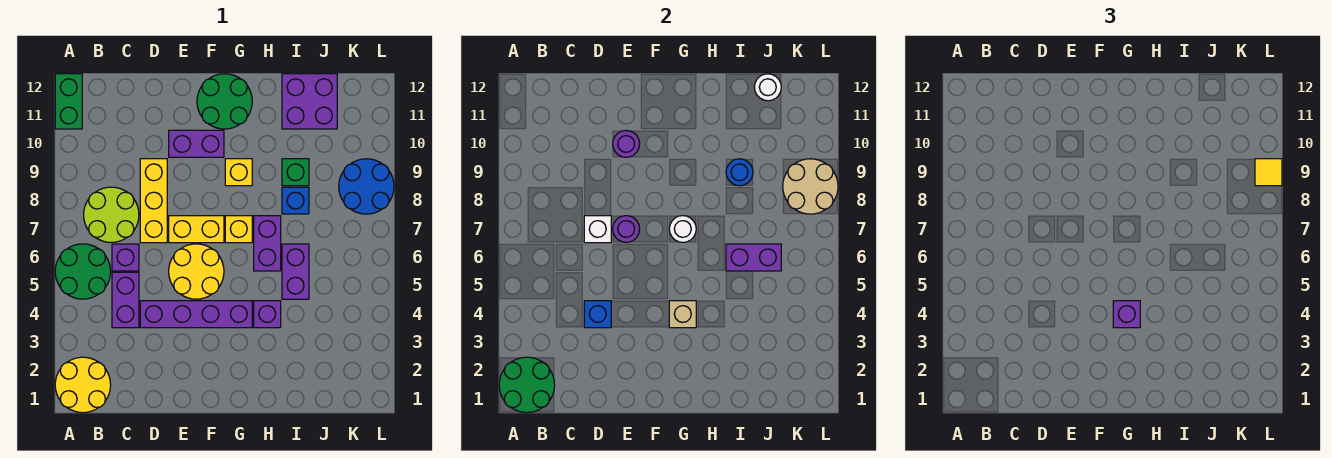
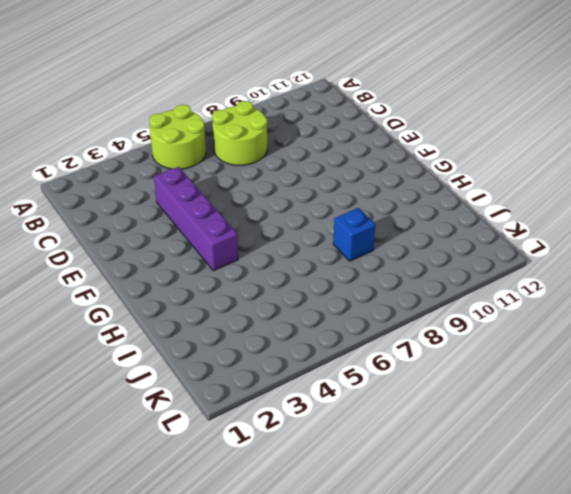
lime 2x2 round brick [149,105,206,169] -> green 2x2 round brick [55,244,111,299]
none -> yellow 2x2 round brick [55,357,111,413]
none -> green 1x2 brick [55,74,82,129]
none -> purple 1x2 brick [112,272,139,328]
none -> purple 1x1 brick [112,244,139,271]

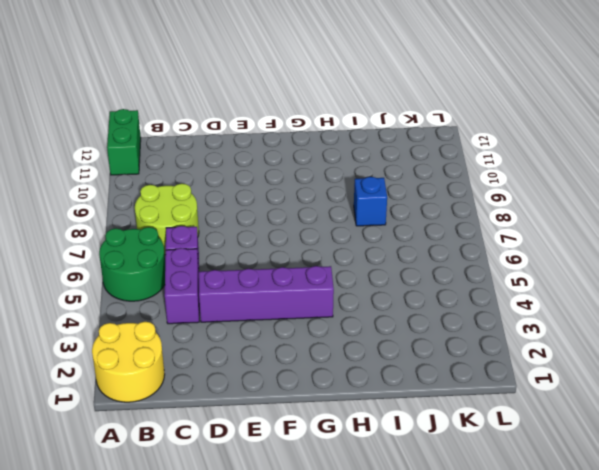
none -> yellow 1x3 brick [140,159,167,243]
none -> yellow 2x2 round brick [169,244,224,299]
none -> yellow 1x2 brick [169,216,224,243]
none -> purple 1x2 brick [169,130,224,157]

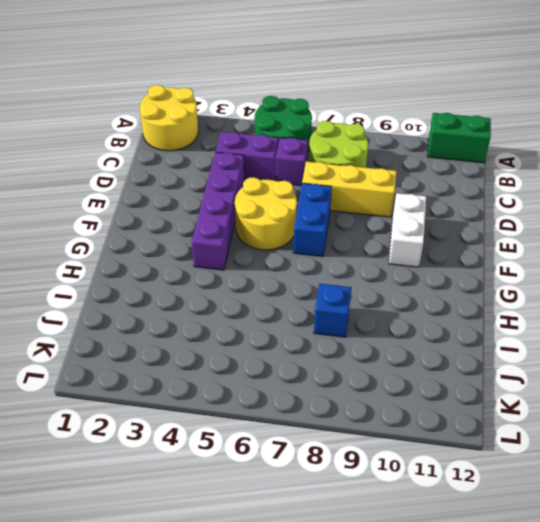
blue 1x2 brick [293,183,332,257] -> yellow 1x2 brick [169,216,224,243]
white 1x2 brick [389,193,426,267] -> purple 1x2 brick [169,130,224,157]
none -> green 2x2 round brick [197,74,252,129]
none -> yellow 1x1 brick [225,216,252,243]
none -> yellow 1x1 brick [225,159,252,186]
none -> purple 1x1 brick [254,301,281,328]

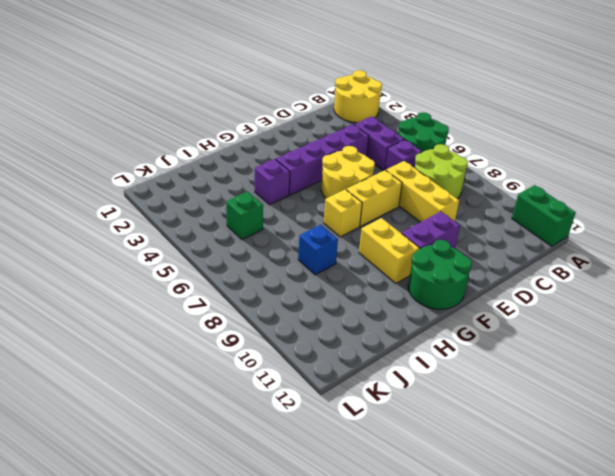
yellow 1x2 brick [359,218,420,283] -> yellow 1x1 brick [225,159,252,186]
green 1x1 brick [226,192,263,240] -> green 1x1 brick moved to [282,159,309,186]
none -> purple 1x2 brick [254,216,281,271]
none -> purple 1x2 brick [282,244,309,299]
none -> purple 2x2 brick [282,74,337,129]
none -> blue 2x2 round brick [339,159,394,214]

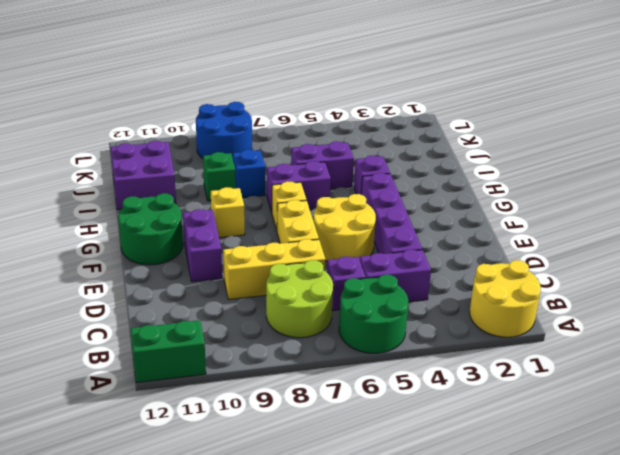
none -> green 2x2 round brick [499,357,555,413]
none -> blue 1x1 brick [584,301,611,328]
none -> white 1x1 brick [584,216,611,243]
none -> purple 1x1 round brick [613,216,640,242]

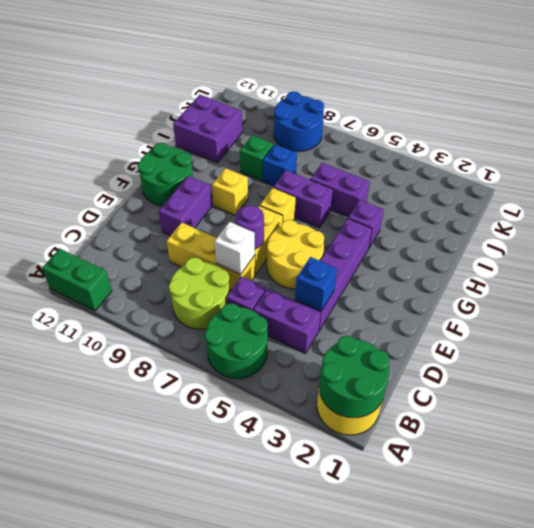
none -> purple 1x1 round brick [613,131,640,157]
none -> tan 1x1 brick [669,301,696,328]
none -> white 1x1 round brick [669,216,696,242]
none -> purple 1x2 brick [726,244,781,271]

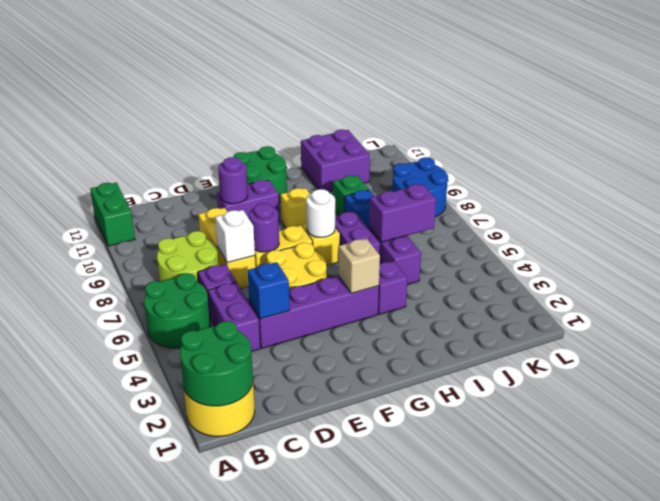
none -> blue 1x1 round brick [726,159,753,186]
none -> white 1x1 round brick [754,74,781,101]
none -> tan 2x2 round brick [783,159,838,214]
none -> purple 1x1 brick [1113,301,1140,328]

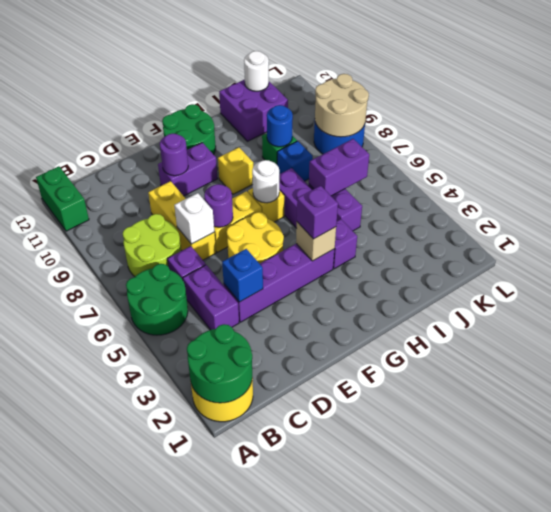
none -> yellow 1x1 tile [1255,159,1282,186]

